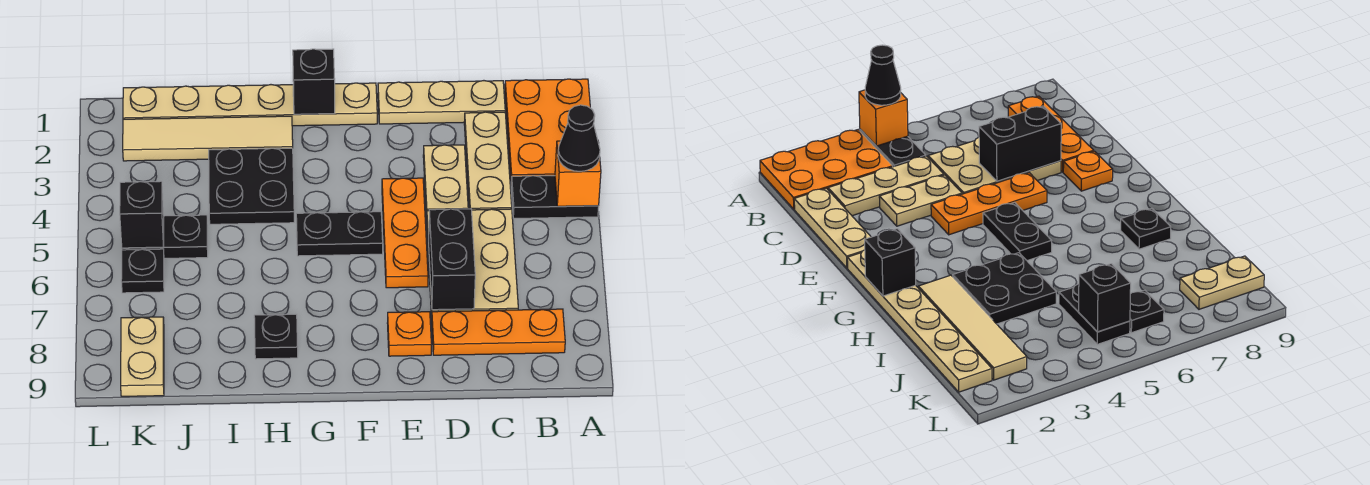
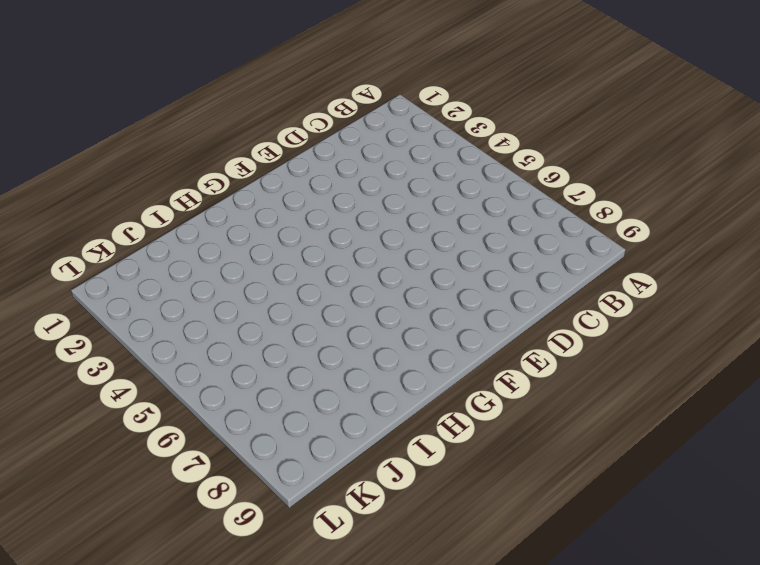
none -> orange 2x3 plate [505,79,590,181]
none -> black 1x2 plate [511,176,599,218]
none -> orange 1x3 plate [432,309,565,355]

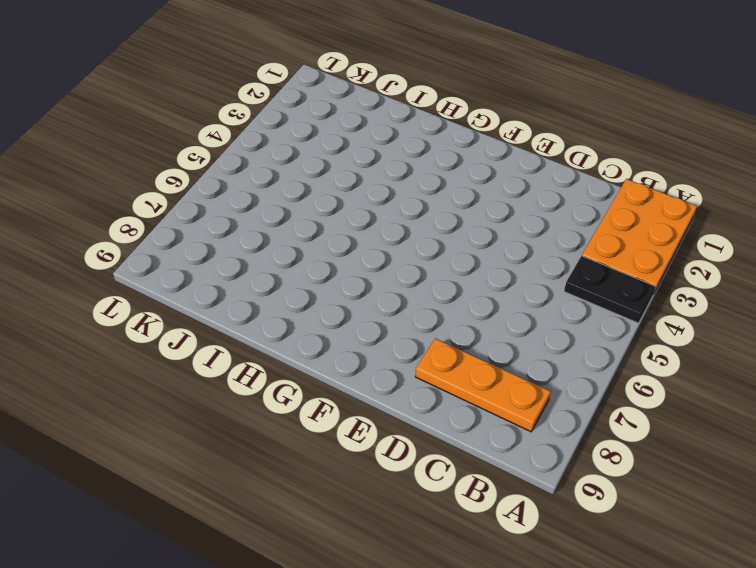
none -> tan 1x3 plate [378,81,505,124]
none -> tan 1x3 plate [464,112,512,210]
none -> tan 2x3 plate [427,209,518,318]

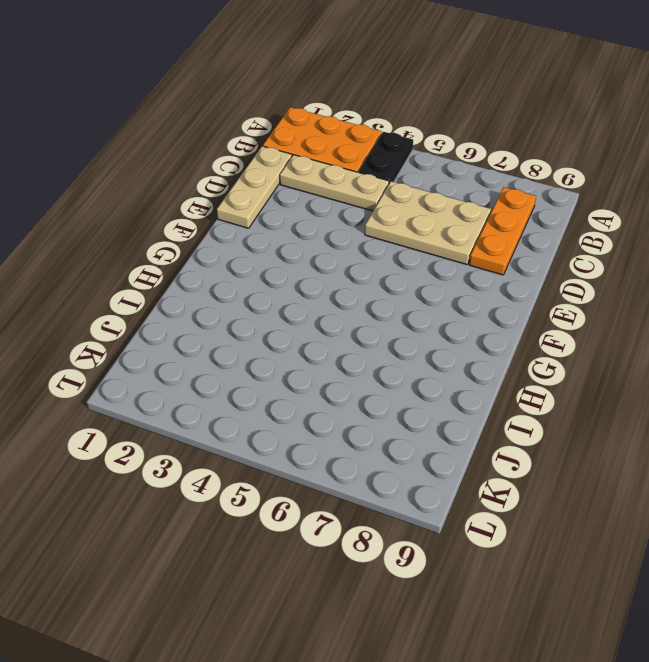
none -> tan 1x2 plate [423,145,468,217]
none -> orange 1x3 plate [382,178,428,288]
none -> orange 1x1 plate [387,312,431,356]

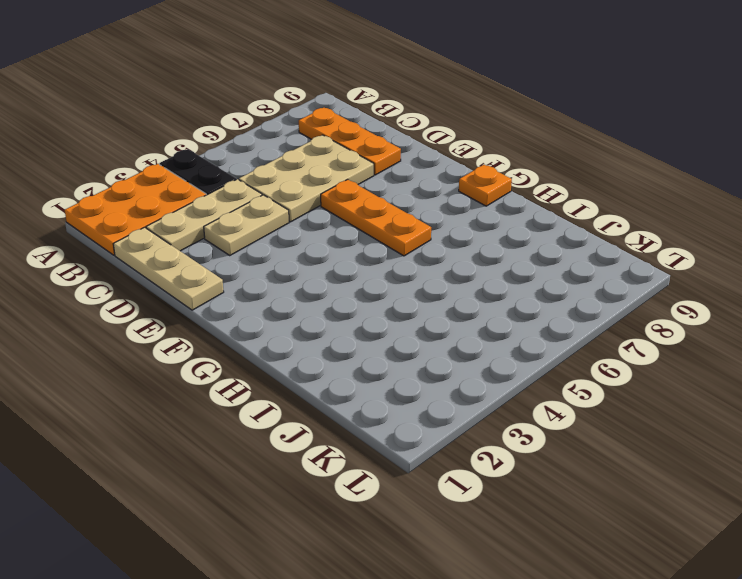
orange 1x3 plate [321,179,431,256] -> orange 1x3 plate turned to [382,178,428,288]
orange 1x1 plate [459,165,512,206] -> orange 1x1 plate moved to [387,312,431,356]
none -> tan 1x6 plate [123,83,377,126]
none -> black 1x2 plate [296,212,383,256]
none -> tan 1x4 tile [123,116,293,161]

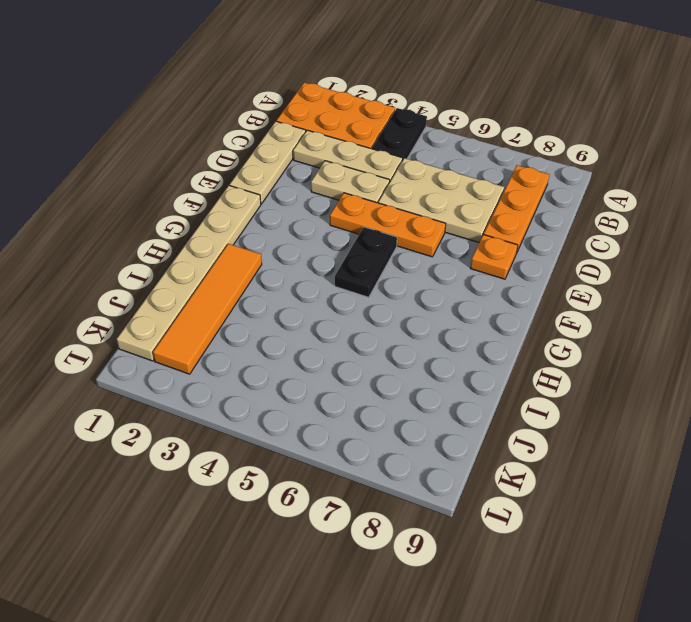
orange 1x4 tile [153,244,262,374] -> tan 1x4 tile [123,116,293,161]
none -> black 2x2 plate [209,148,294,224]
none -> black 1x1 plate [254,314,298,359]
none -> black 1x2 plate [122,215,208,258]

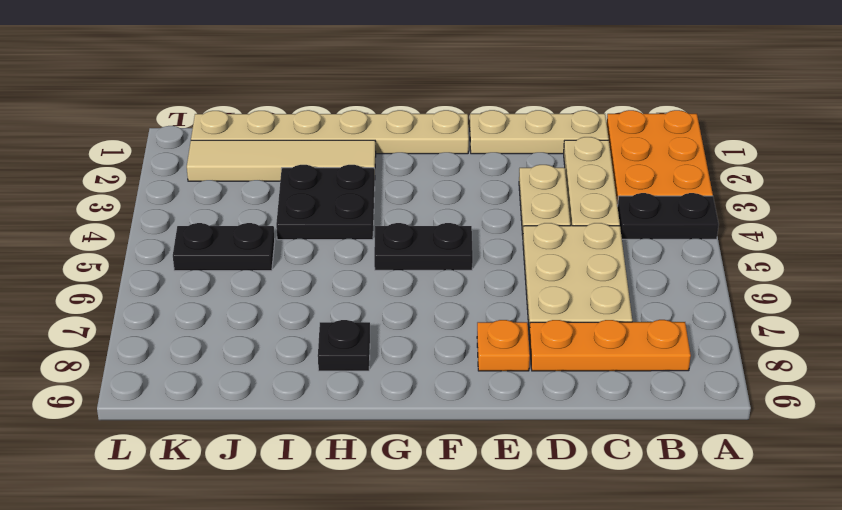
none -> orange 1x3 plate [382,178,428,288]
none -> black 1x1 plate [121,249,164,293]
none -> tan 1x2 plate [121,317,164,396]

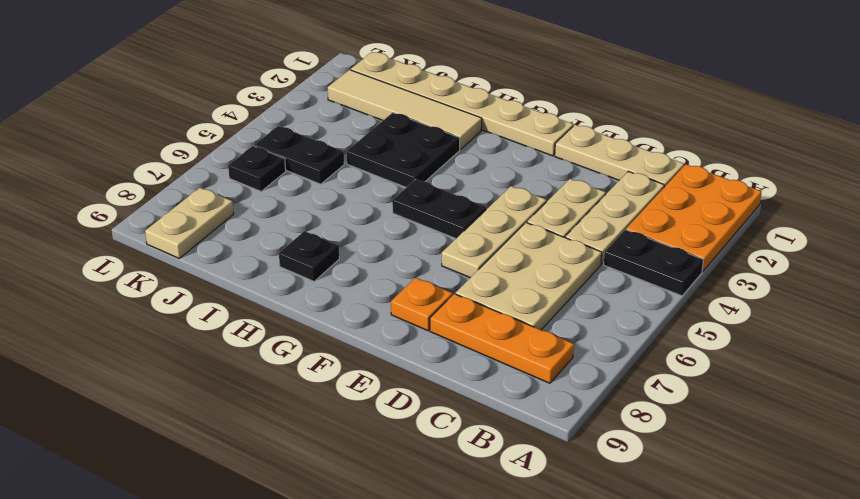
tan 1x3 plate [442,186,546,278] -> orange 1x3 plate [382,178,428,288]
none -> orange 1x1 brick [555,141,601,206]
none -> black 1x2 brick [429,209,475,310]
none -> black 1x1 brick [293,49,335,114]

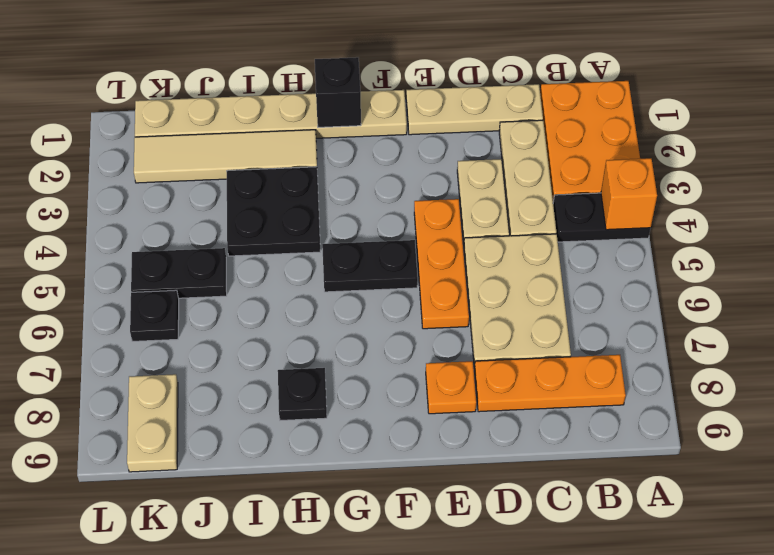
none -> black 1x2 brick [429,209,475,310]
none -> black 1x1 brick [120,181,164,248]
none -> black 1x1 cone [558,105,600,171]

